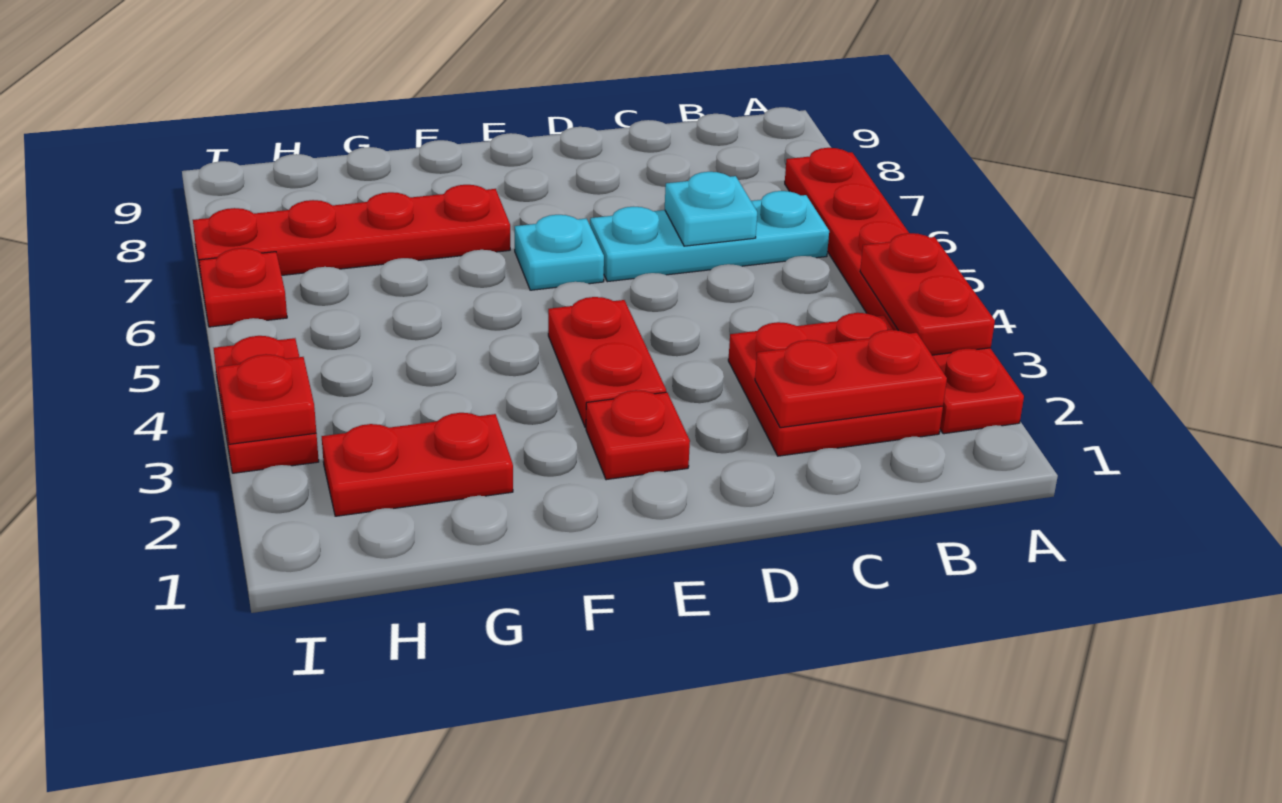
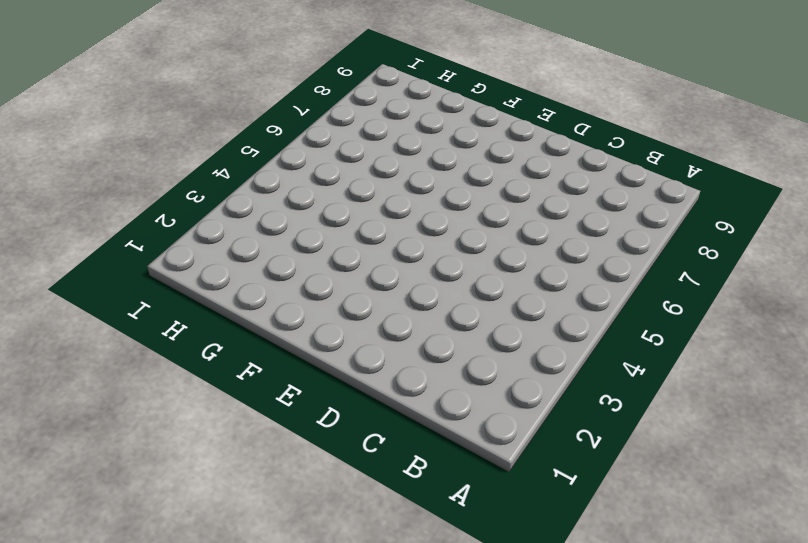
none -> red 1x6 plate [785,148,1024,434]
none -> red 2x2 plate [728,313,943,456]
none -> cyan 1x3 plate [590,191,829,282]

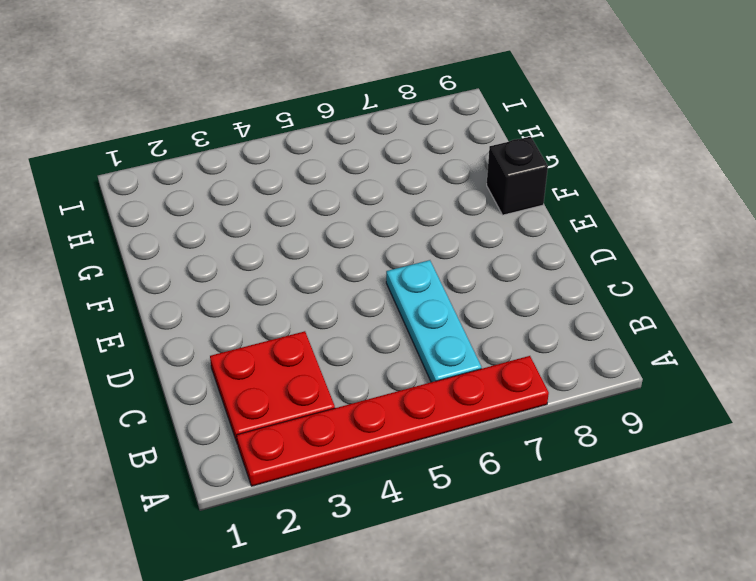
black 1x1 brick [487,136,548,215] -> none
none -> red 1x1 plate [586,390,690,480]
none -> red 1x2 plate [548,297,666,428]
none -> cyan 1x1 plate [515,215,604,290]

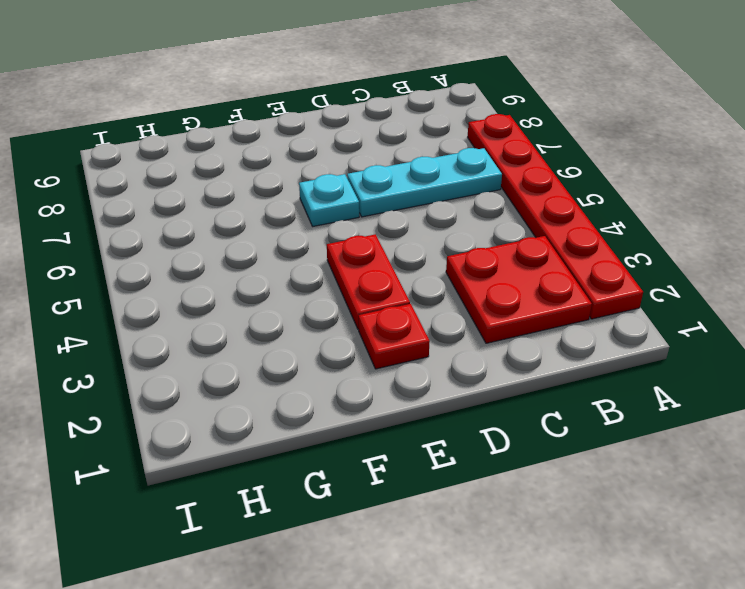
none -> red 1x4 plate [193,185,510,276]
none -> red 1x2 plate [322,413,513,516]
none -> red 1x2 plate [214,336,319,473]

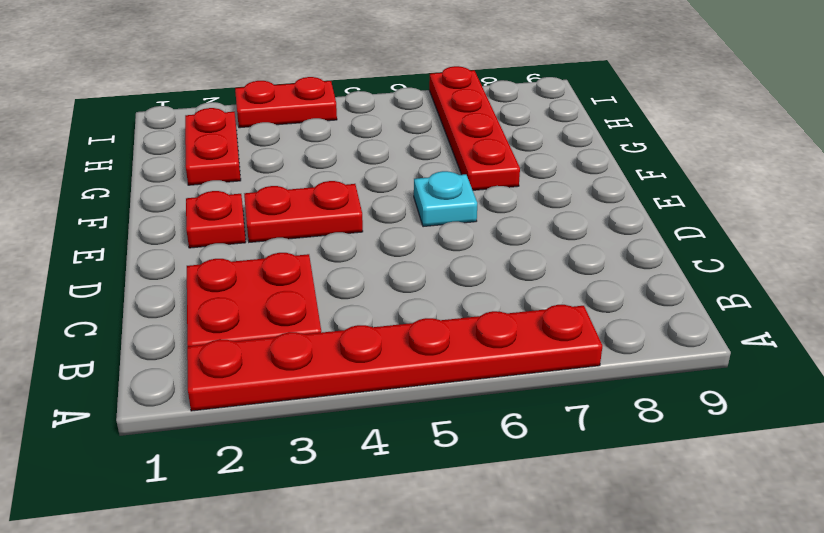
none -> cyan 1x3 plate [590,191,829,282]
none -> red 1x1 plate [199,248,287,327]
none -> red 1x2 plate [860,233,995,355]

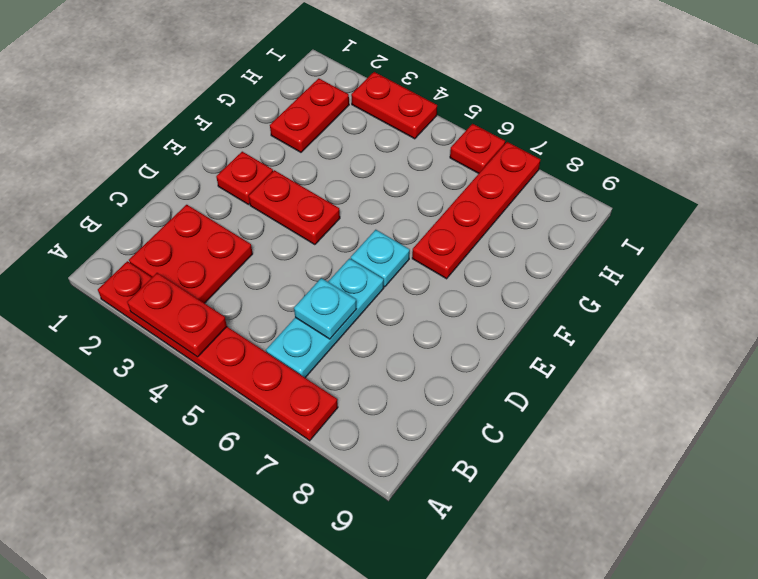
none -> red 1x2 plate [755,330,947,428]
none -> red 1x1 plate [218,354,316,444]

